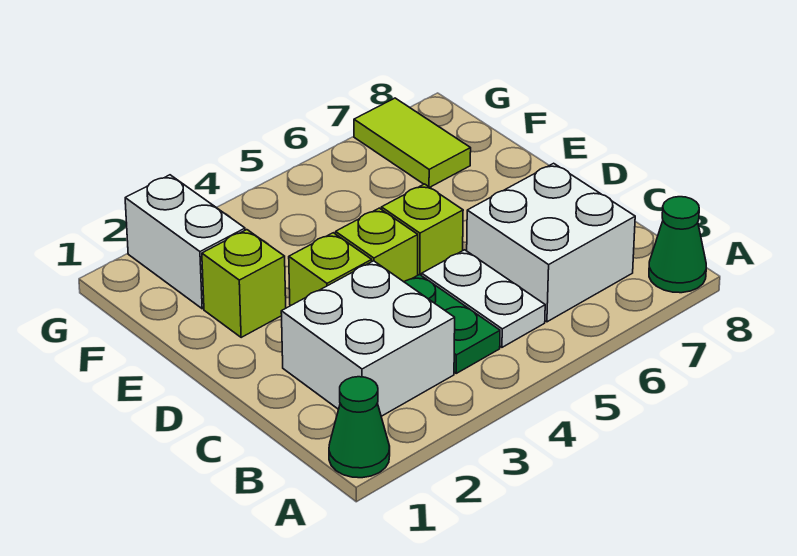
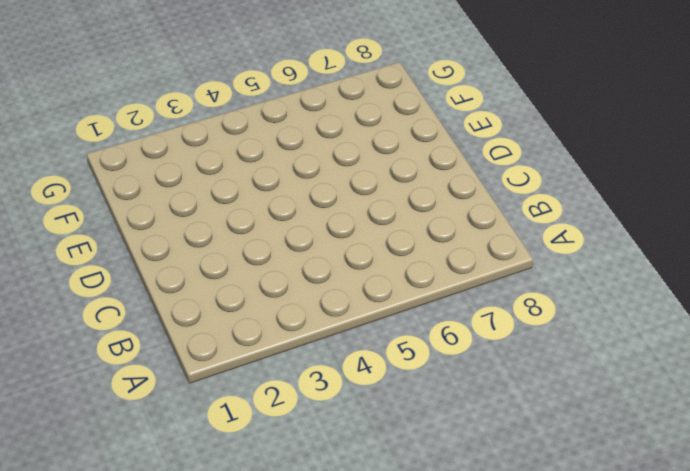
none -> green 1x1 cone [329,377,390,478]
none -> green 1x1 cone [649,197,706,293]
none -> white 2x2 brick [281,261,455,416]

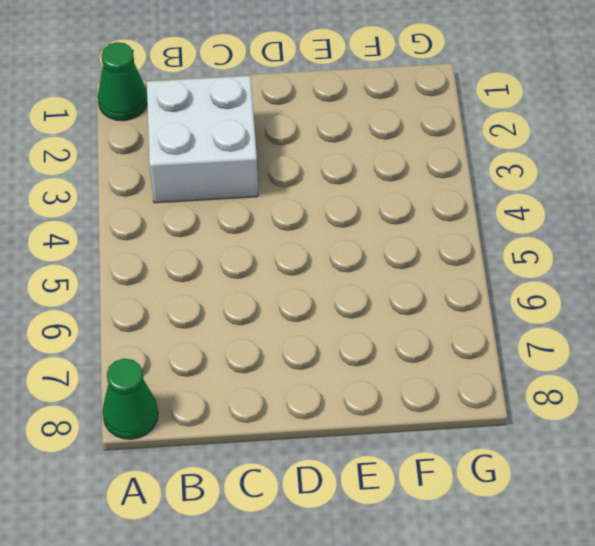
none -> green 1x2 plate [405,274,500,373]
none -> white 1x2 plate [422,250,545,347]
none -> white 2x2 brick [467,163,635,322]

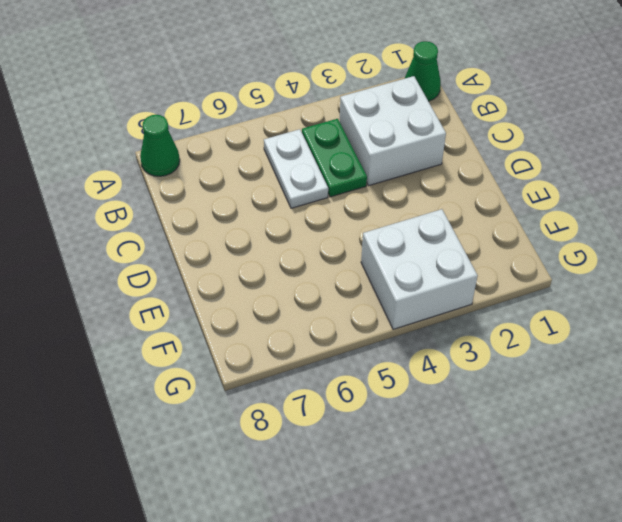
white 2x2 brick [361,209,478,329] -> white 2x2 brick moved to [467,163,635,322]
none -> lime 1x1 brick [289,233,372,306]
none -> lime 1x1 brick [336,208,418,282]
none -> lime 1x1 brick [381,184,463,276]

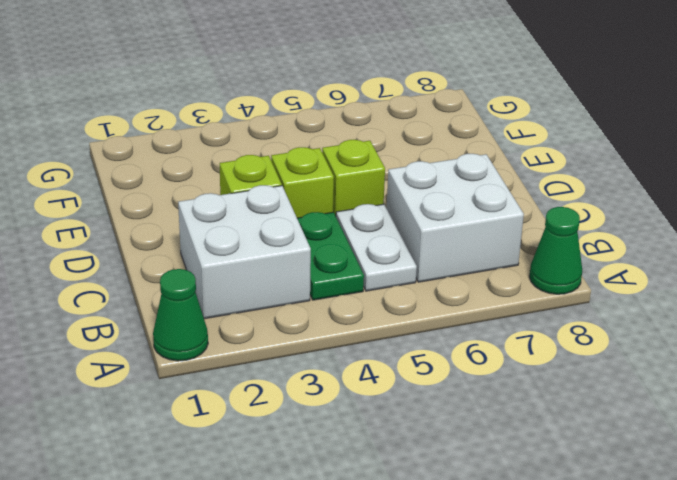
none -> lime 1x1 brick [202,230,286,337]
none -> white 1x2 brick [125,175,245,309]
none -> lime 1x2 tile [354,98,471,187]

